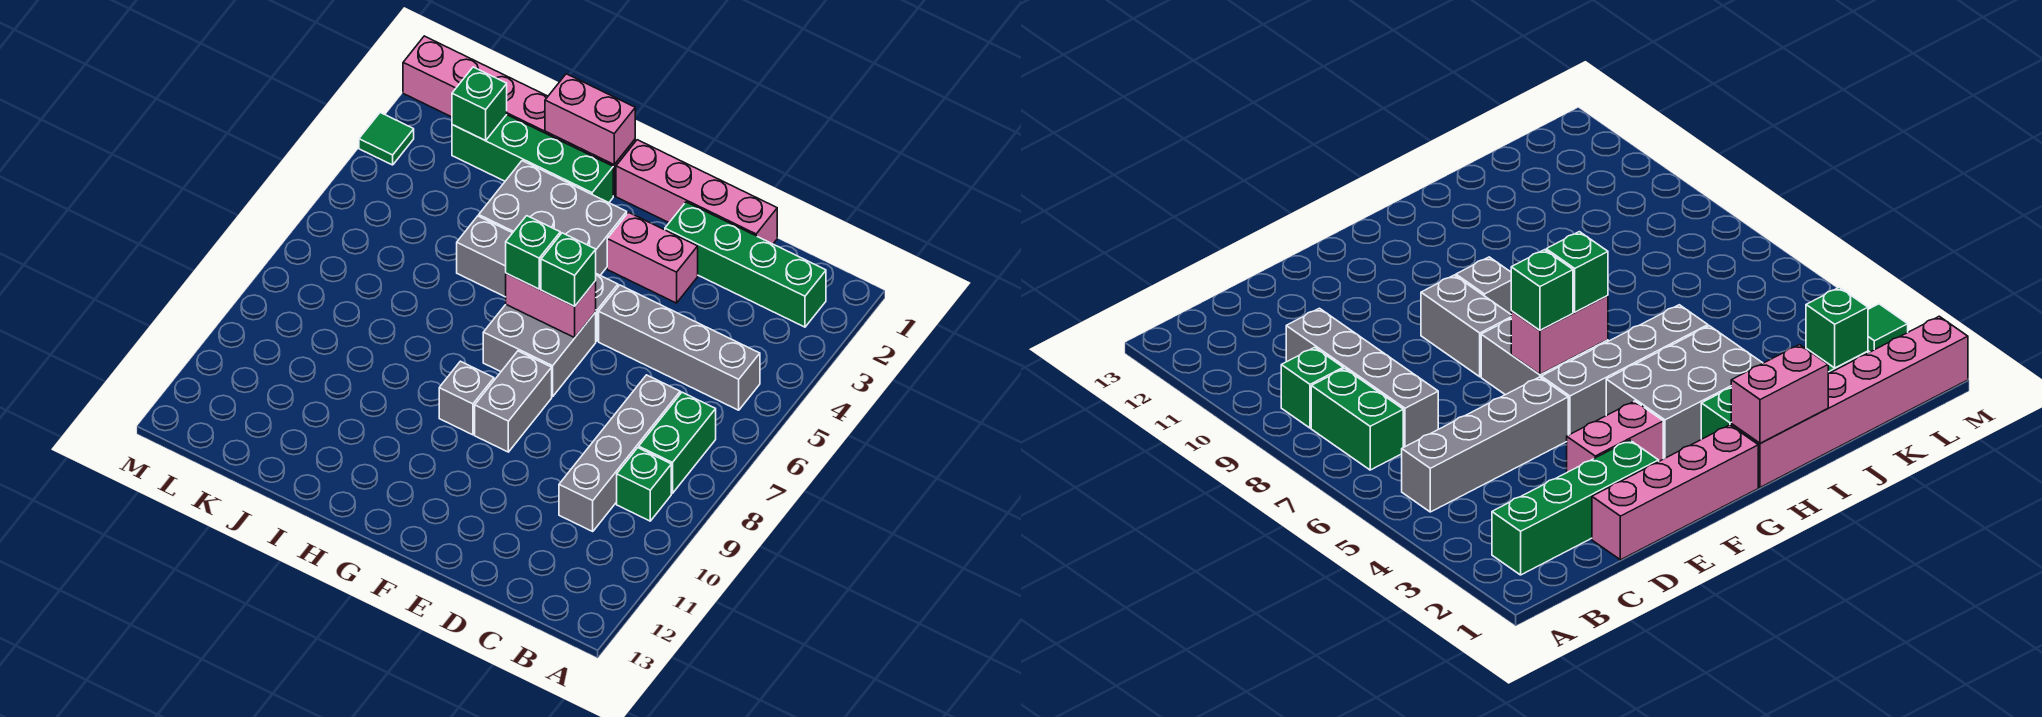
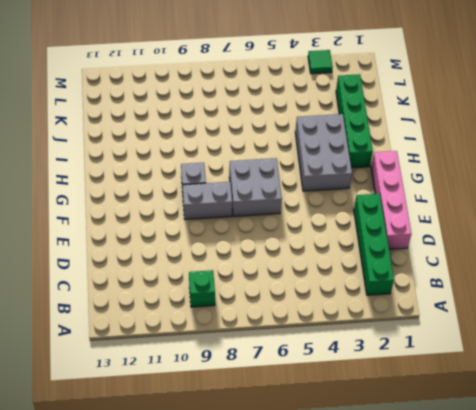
none -> grey 1x4 brick [599,285,760,410]
none -> green 1x2 brick [639,392,716,493]
none -> grey 1x4 brick [559,375,680,531]

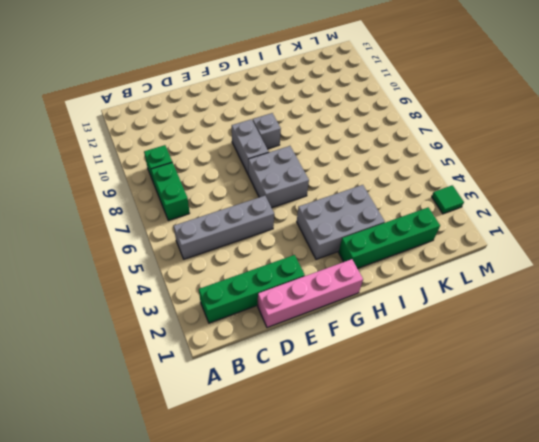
none -> grey 1x4 brick [559,375,680,531]
none -> pink 1x2 brick [607,212,698,303]
none -> grey 1x4 brick [457,216,618,341]

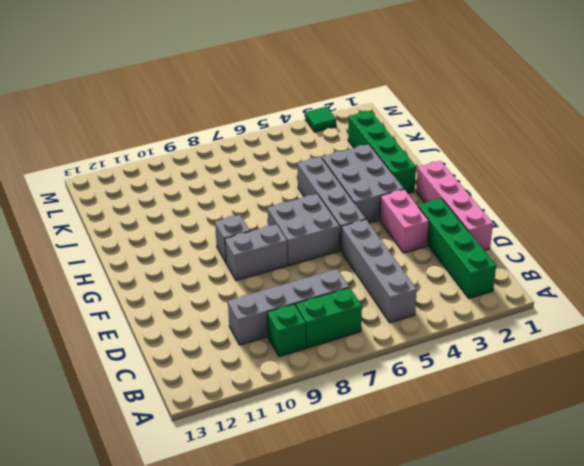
none -> pink 1x6 brick [403,36,635,196]
none -> pink 1x2 brick [506,273,596,338]
none -> pink 1x2 brick [545,74,635,165]

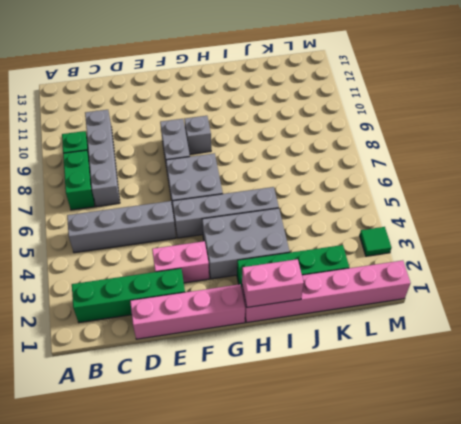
none -> pink 1x2 brick [506,273,596,338]
none -> green 1x1 brick [452,67,507,141]
none -> green 1x1 brick [541,233,596,306]

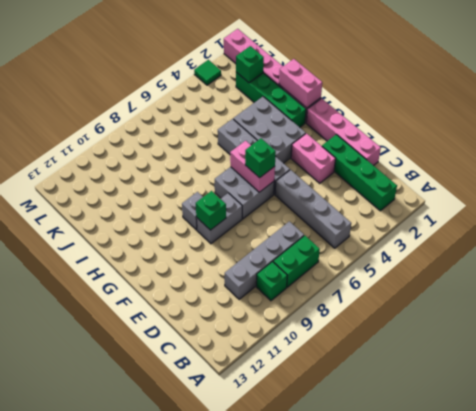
green 1x1 brick [196,191,226,230] -> green 1x1 brick moved to [506,216,560,289]

